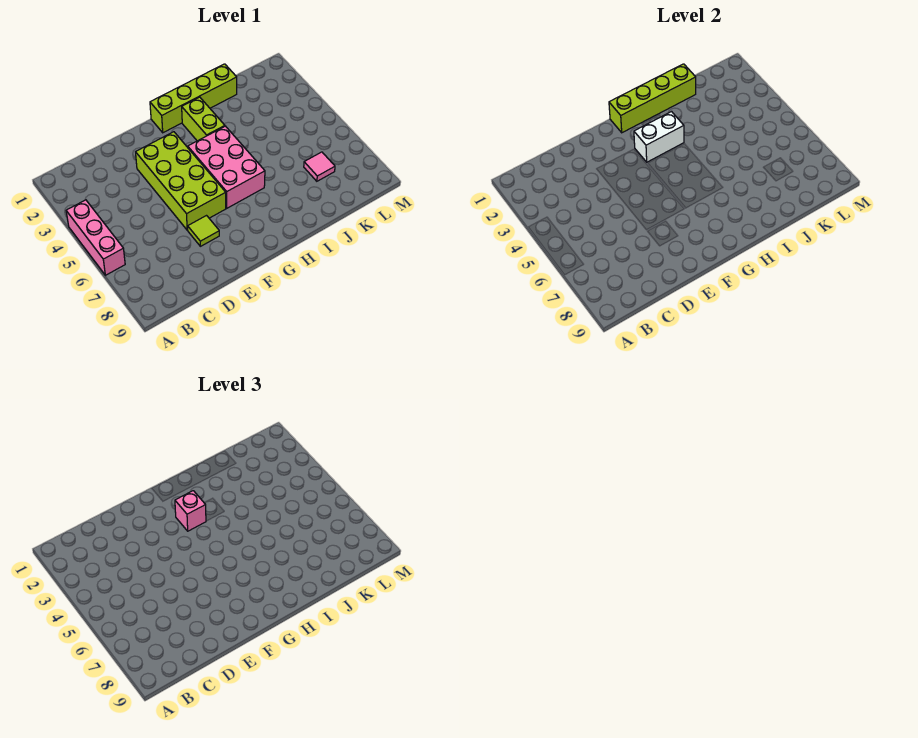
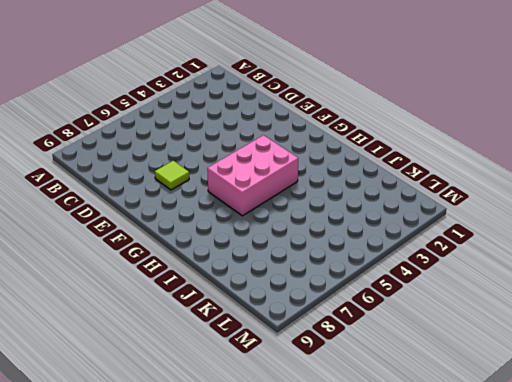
none -> pink 1x3 brick [66,200,125,275]
none -> lime 2x4 brick [136,132,226,230]

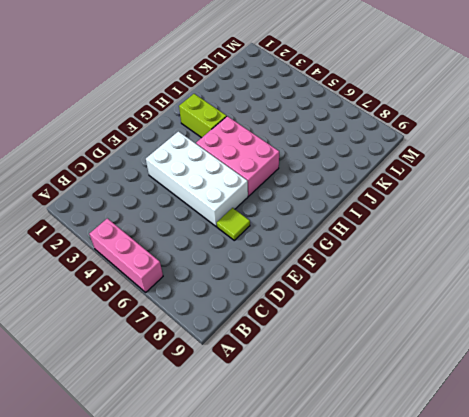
white 2x4 brick [146,131,248,226] -> lime 2x4 brick [136,132,226,230]
none -> lime 1x4 brick [150,64,237,133]
none -> pink 1x1 tile [304,152,335,181]

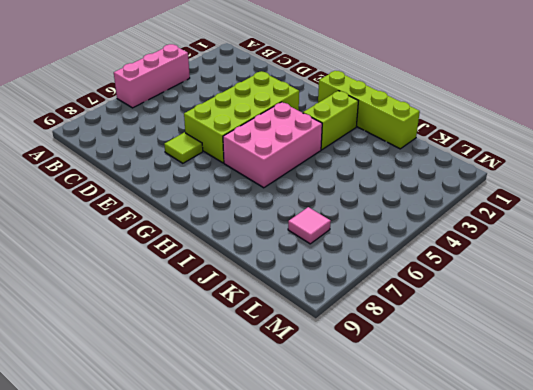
none -> lime 1x4 brick [609,64,696,133]
none -> white 1x2 brick [634,112,684,162]

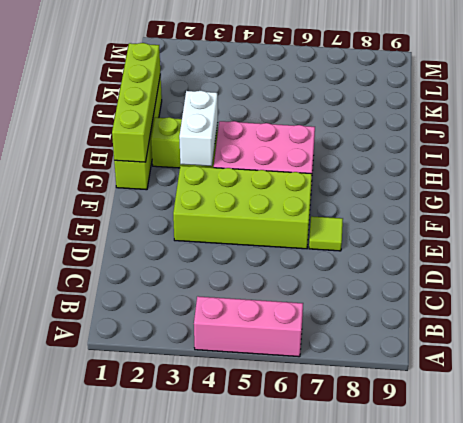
none -> pink 1x1 tile [304,152,335,181]
none -> pink 1x1 brick [175,491,206,531]

